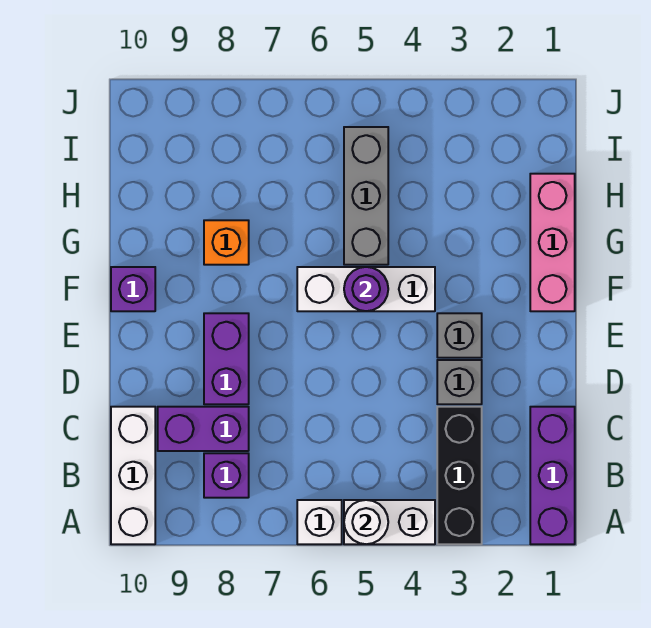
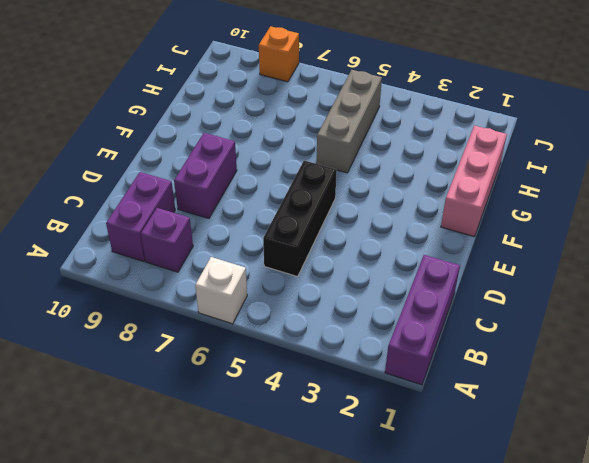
purple 1x2 brick [106,172,175,262] -> purple 1x2 brick turned to [158,407,249,451]
black 1x3 brick [263,161,337,277] -> black 1x3 brick moved to [437,407,482,544]
orange 1x1 brick [259,26,299,82] -> orange 1x1 brick moved to [204,220,249,265]
none -> white 1x2 brick [344,500,435,544]
none -> white 1x3 brick [111,407,155,544]
none -> grey 1x1 brick [437,360,482,404]

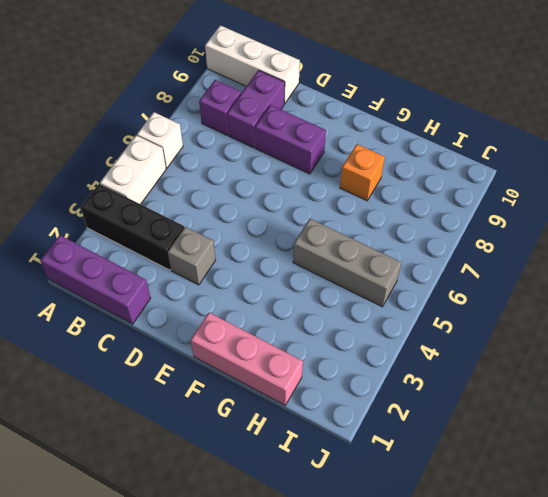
none -> grey 1x1 brick [437,313,482,358]
none -> white 1x3 brick [297,267,435,311]
none -> purple 1x1 brick [111,267,155,311]

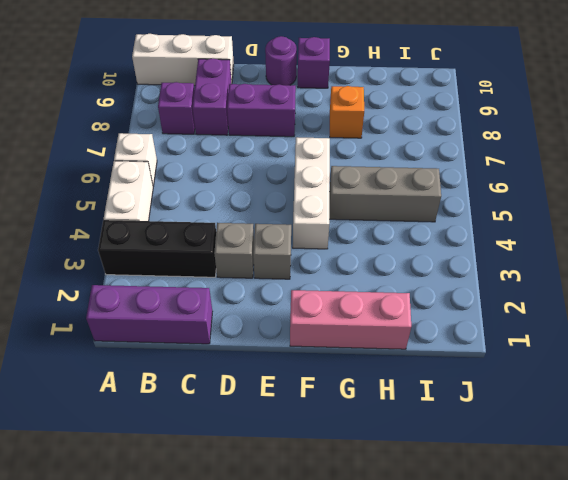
purple 1x1 round brick [265,36,297,85] -> purple 1x1 round brick moved to [344,267,388,311]
none -> white 1x1 round brick [344,500,388,544]

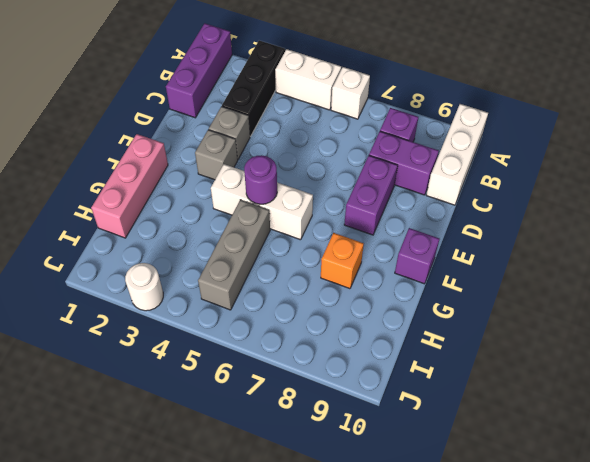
white 1x1 round brick [125,263,163,311] -> white 1x1 round brick moved to [344,500,388,544]

